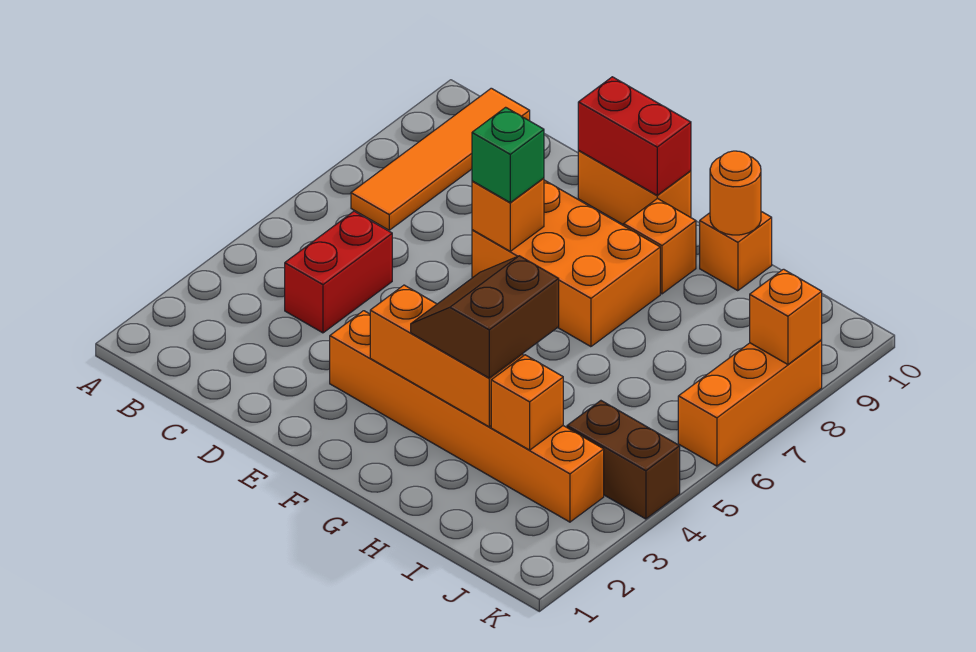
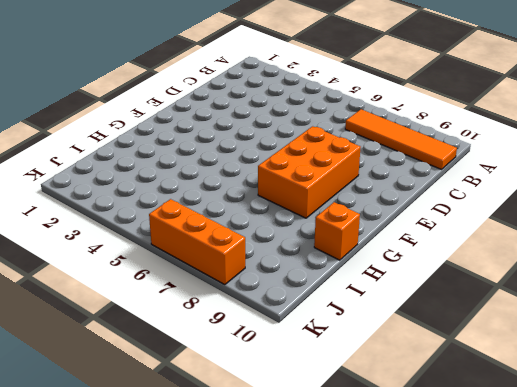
none -> red 1x2 brick [285,211,392,333]
none -> orange 1x6 brick [330,311,604,522]
none -> orange 1x2 brick [578,151,691,225]

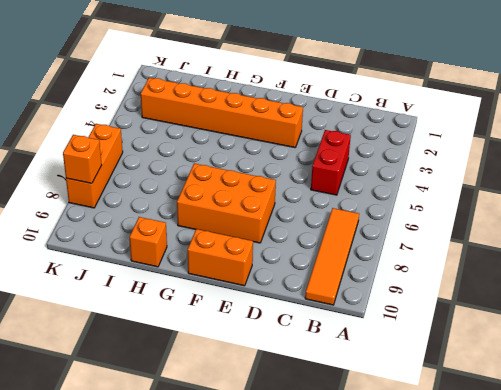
none -> orange 1x1 brick [624,198,696,294]
none -> brown 1x2 brick [567,401,680,519]
none -> orange 1x1 brick [472,178,544,251]

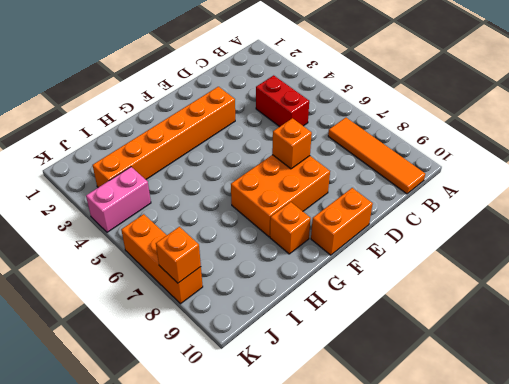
pink 1x2 brick [86,167,151,232] -> brown 1x2 brick [567,401,680,519]
none -> orange 1x1 brick [700,212,772,291]
none -> red 1x2 brick [578,77,691,195]
none -> orange 1x3 brick [370,285,523,427]

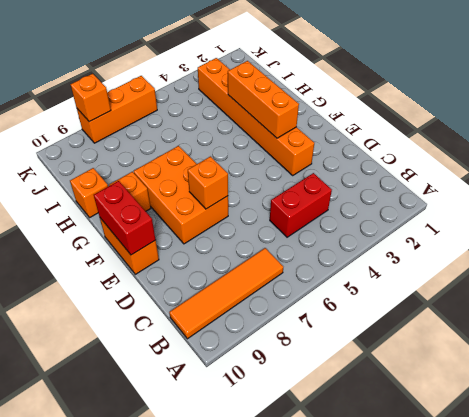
none -> brown 1x2 brick [567,401,680,519]
none -> orange 1x1 round brick [710,151,761,235]
none -> orange 1x1 brick [491,355,563,450]

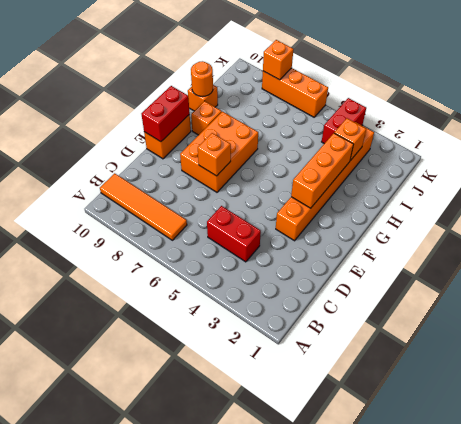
red 1x2 brick [322,98,366,144] -> brown 1x2 brick [567,401,680,519]
none -> green 1x1 brick [472,107,544,202]
none -> brown 2x2 slope [411,256,559,378]

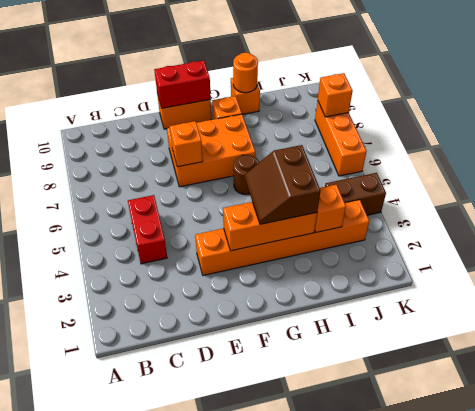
brown 1x1 round brick [234,155,259,195] -> none
none -> orange 1x4 tile [351,88,530,230]
none -> green 1x1 brick [472,107,544,202]

